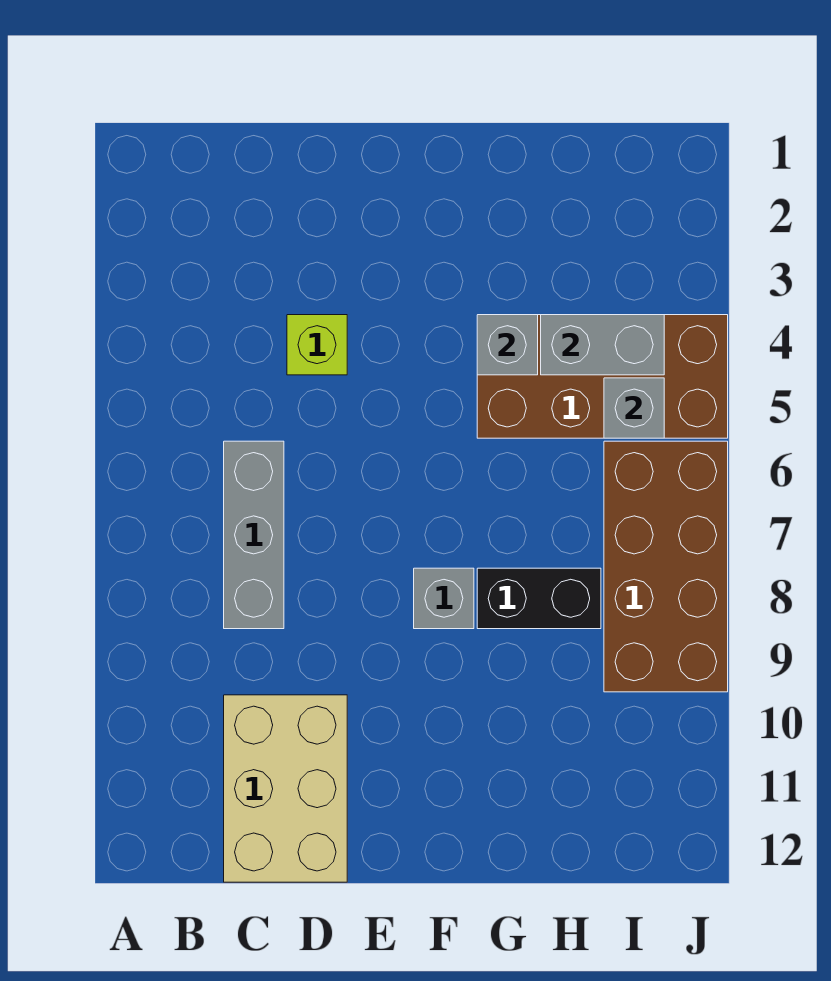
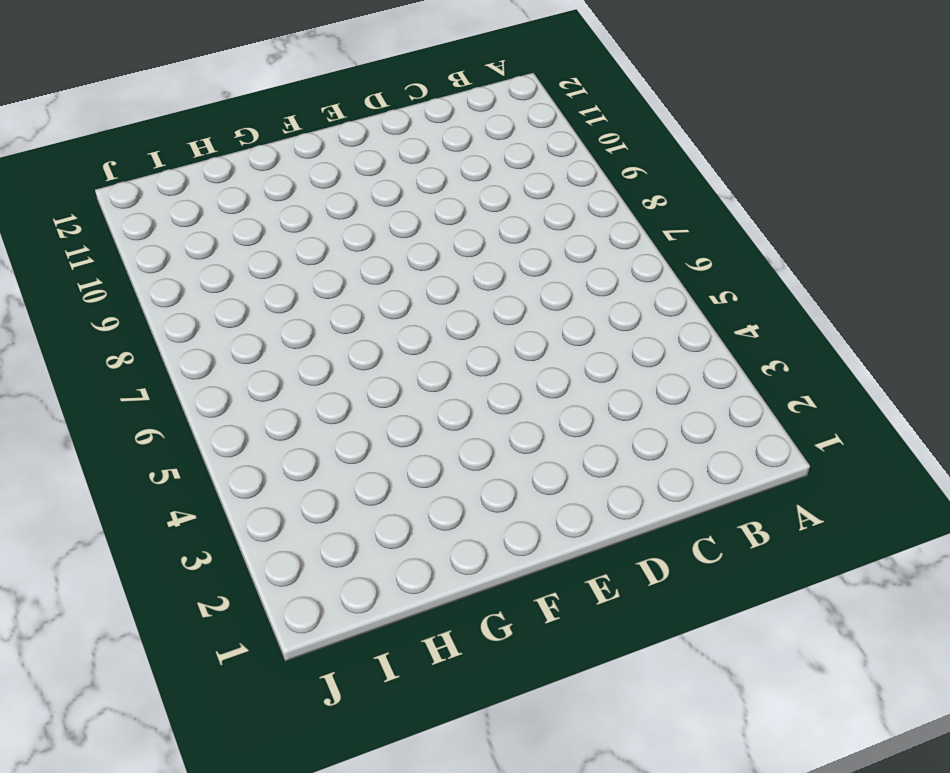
none -> grey 1x3 brick [224,441,284,629]
none -> tan 2x3 brick [224,695,347,882]

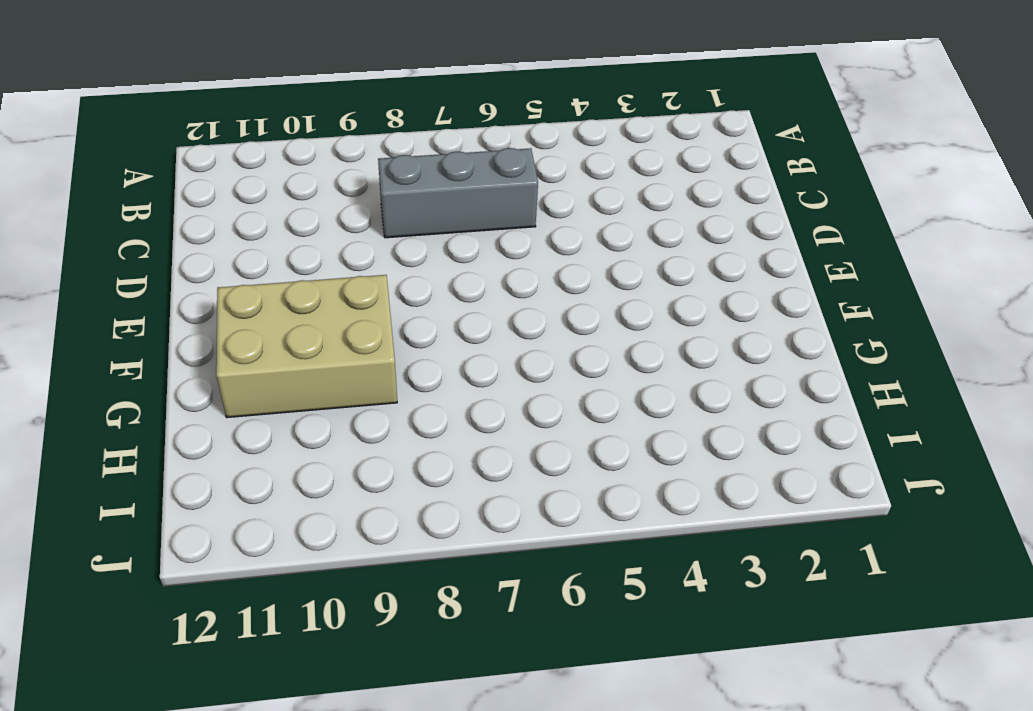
tan 2x3 brick [216,275,397,418] -> tan 2x3 brick moved to [224,695,347,882]
none -> lime 1x1 brick [287,315,347,375]
none -> grey 1x1 brick [414,568,474,629]

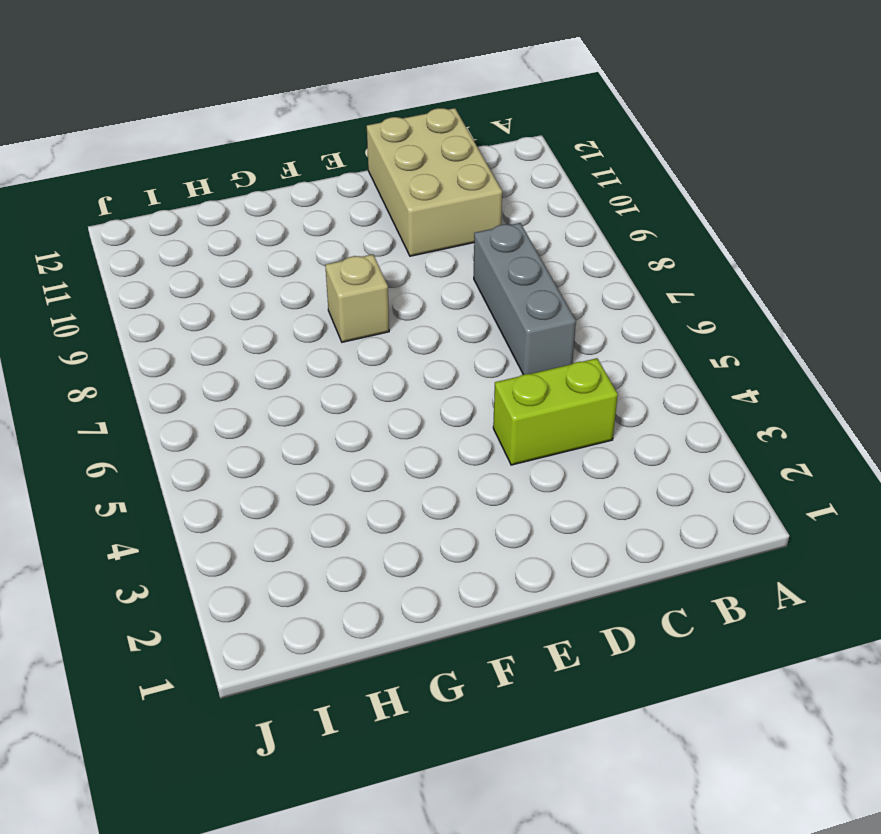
lime 1x2 brick [493,358,618,465] -> lime 1x1 brick [287,315,347,375]
tan 1x1 brick [325,254,389,342] -> grey 1x1 brick [414,568,474,629]
none -> brown 2x4 brick [477,315,728,438]
none -> black 1x2 brick [477,568,601,629]

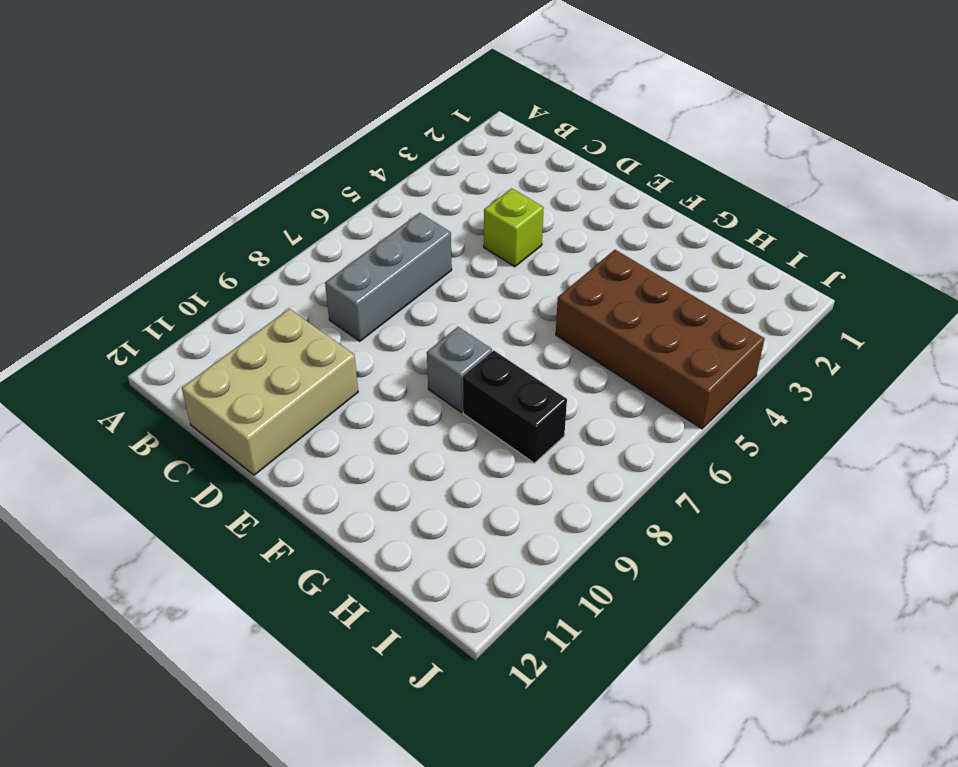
none -> brown 2x4 brick [604,441,728,692]
none -> grey 1x1 brick [477,315,538,375]

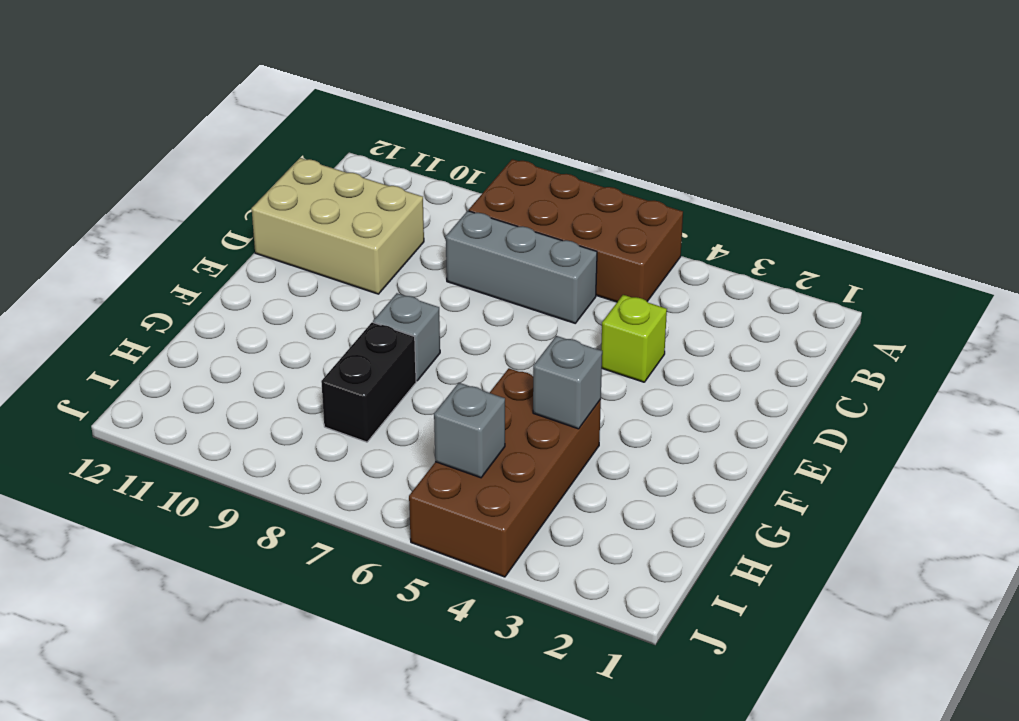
brown 2x4 brick [469,159,683,302] -> brown 2x4 brick moved to [604,441,728,692]
none -> grey 1x2 brick [541,315,664,375]

